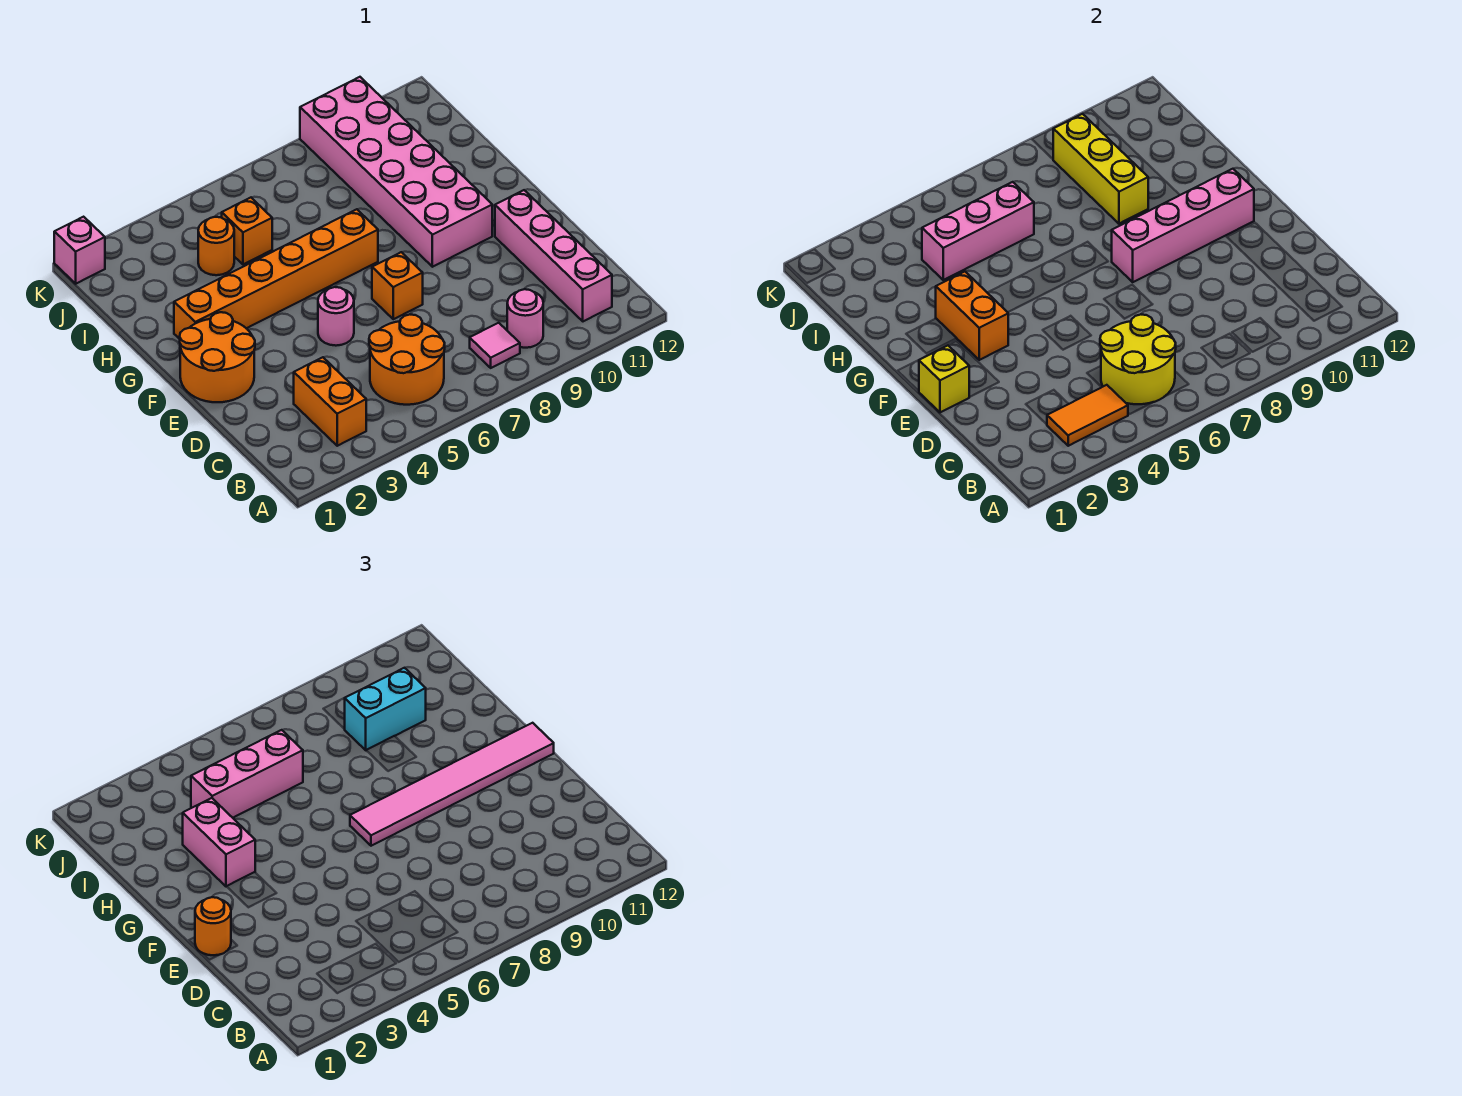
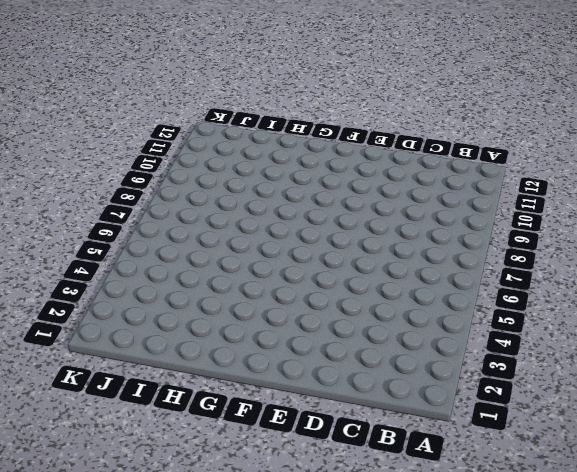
none -> orange 1x2 brick [294,357,366,446]
none -> orange 2x2 round brick [369,314,445,405]
none -> pink 1x1 tile [470,323,520,368]

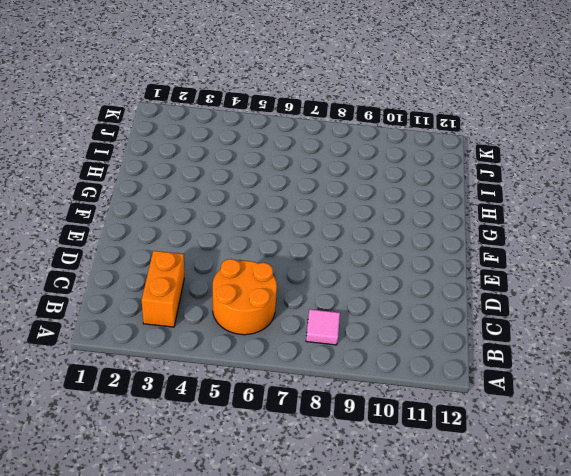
none -> pink 1x1 round brick [507,289,543,348]
none -> pink 1x4 brick [495,190,612,321]
none -> orange 2x2 round brick [180,312,255,402]

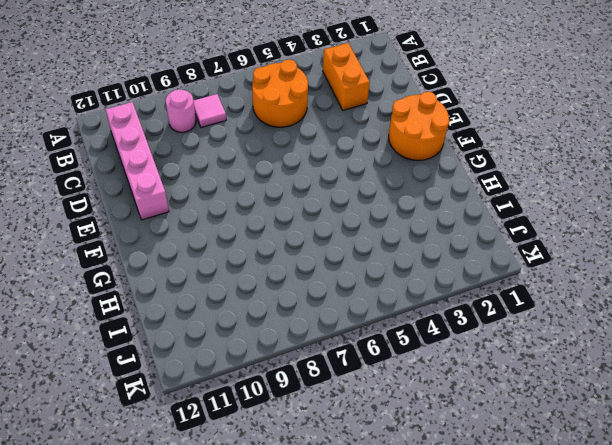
none -> pink 1x1 round brick [318,287,354,346]
none -> orange 1x1 brick [372,252,423,319]
none -> pink 2x6 brick [300,77,492,267]

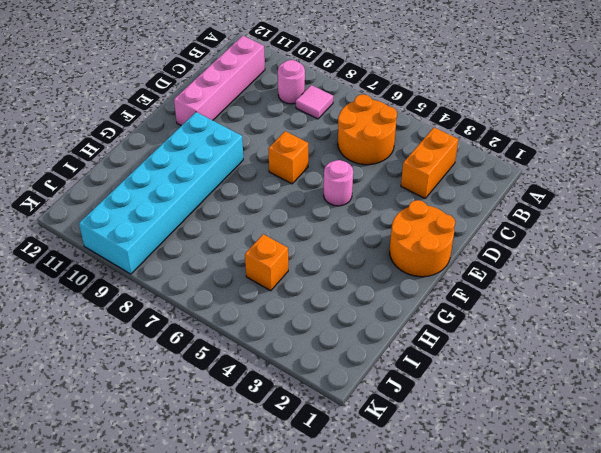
cyan 2x6 brick [79,112,243,274] -> pink 2x6 brick [300,77,492,267]
none -> orange 1x6 brick [174,209,378,339]
none -> orange 1x1 round brick [198,217,234,275]
none -> pink 1x1 brick [54,217,105,284]

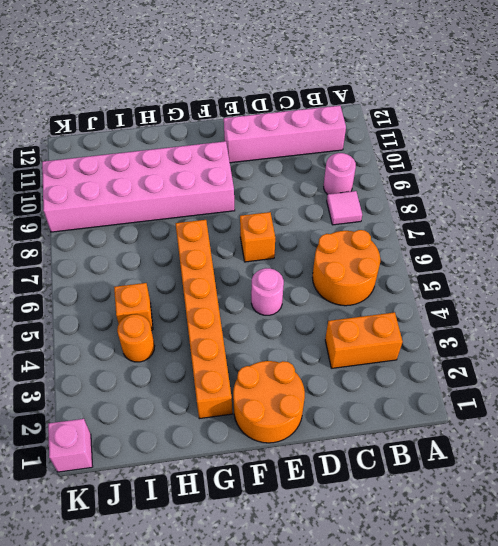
none -> orange 1x2 tile [1047,385,1128,446]
none -> yellow 2x2 round brick [1100,314,1176,404]
none -> yellow 1x1 brick [919,345,969,412]

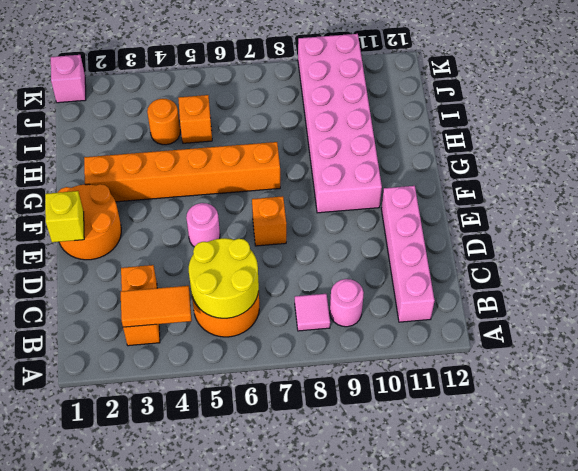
none -> orange 1x2 brick [936,272,1008,360]
none -> pink 1x4 brick [1112,169,1254,282]
none -> yellow 1x3 brick [1053,114,1148,224]

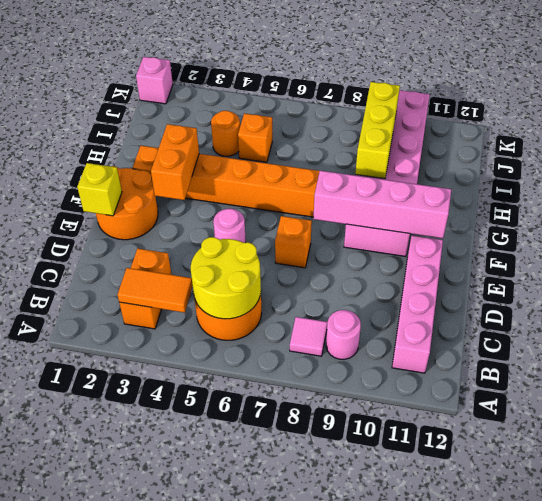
none -> pink 1x3 brick [922,182,1034,280]
none -> orange 1x1 round brick [195,897,231,955]
none -> pink 1x6 tile [350,723,554,846]

